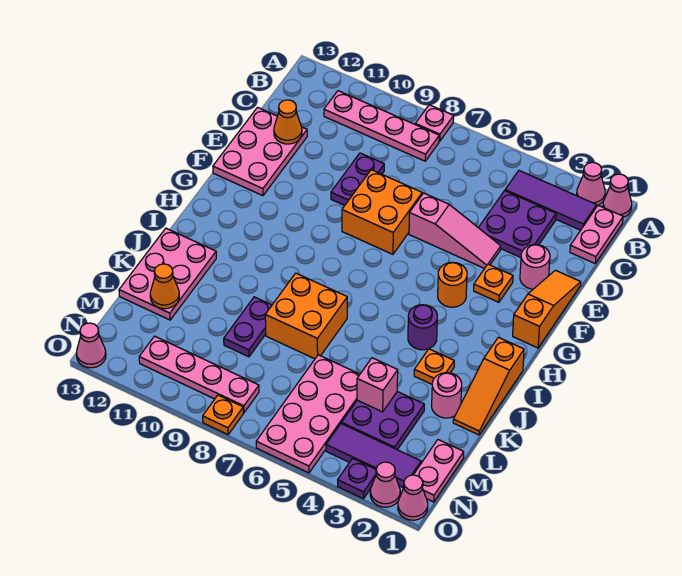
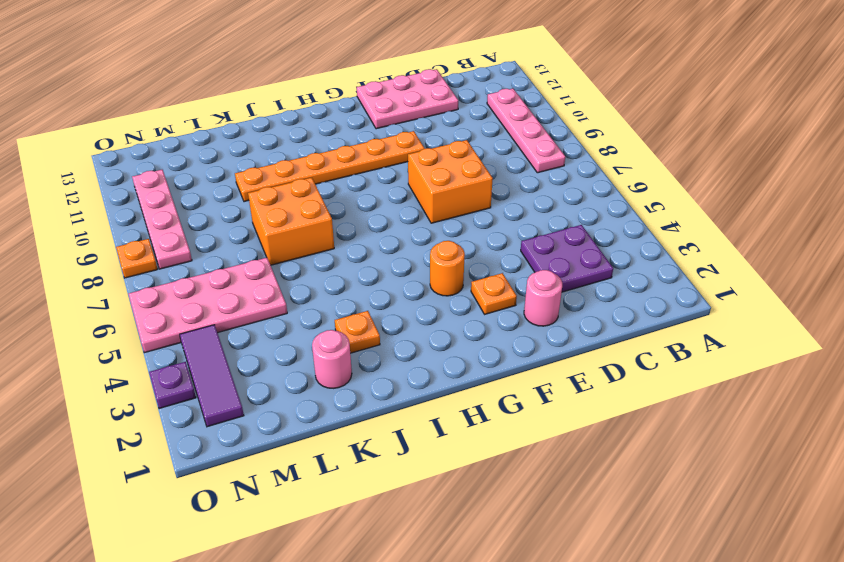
orange 1x6 plate [235,131,425,202] -> none
none -> pink 1x1 cone [603,174,632,217]
none -> pink 1x1 cone [577,162,605,206]
none -> pink 1x1 plate [415,105,454,141]
none -> pink 1x2 plate [570,205,623,263]

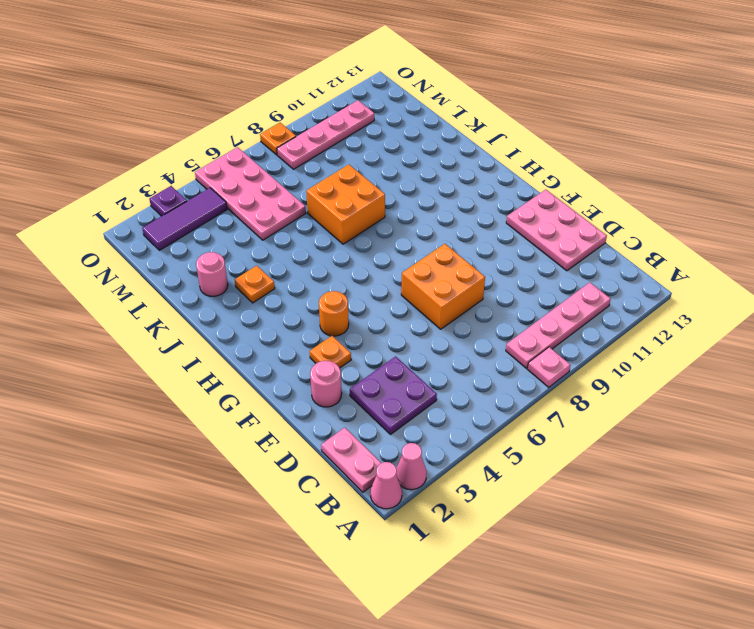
none -> purple 1x3 tile [505,171,597,230]
none -> purple 1x2 plate [331,153,384,206]
none -> orange 1x3 slope [513,270,581,348]
none -> pink 1x3 slope [409,193,501,269]

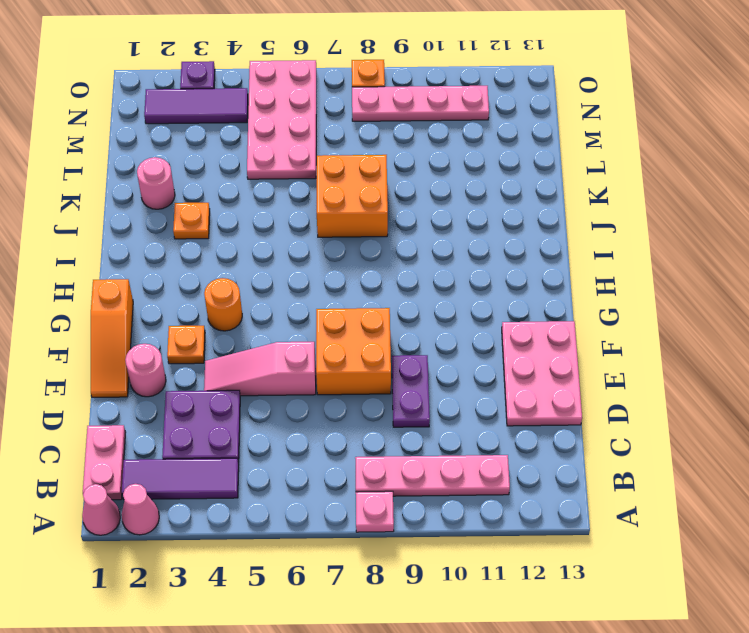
none -> orange 1x3 slope [453,337,524,435]
none -> purple 1x1 round brick [408,305,437,350]
none -> pink 2x3 plate [119,228,216,320]
none -> purple 1x2 plate [224,297,272,357]

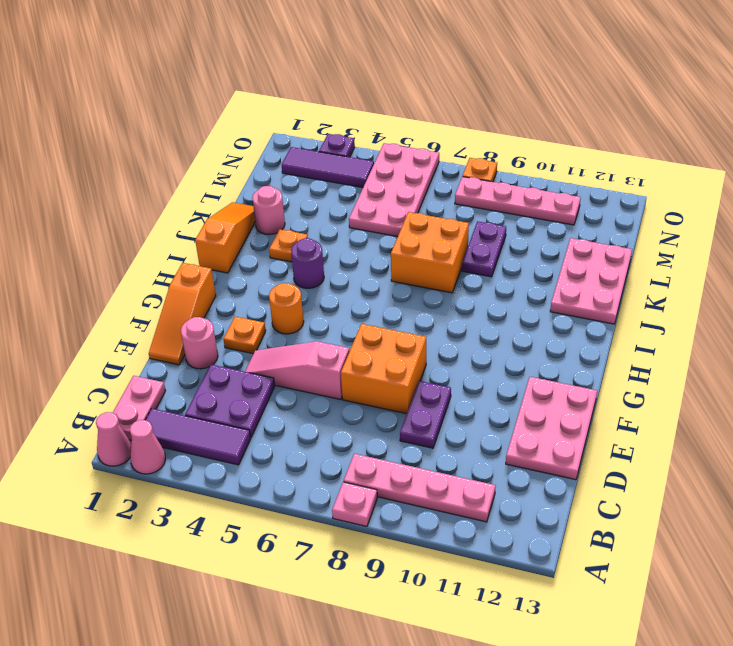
none -> purple 2x2 plate [342,392,424,450]
none -> pink 1x2 plate [414,440,464,502]
none -> pink 1x1 cone [398,475,428,520]
none -> pink 1x1 cone [370,462,400,507]

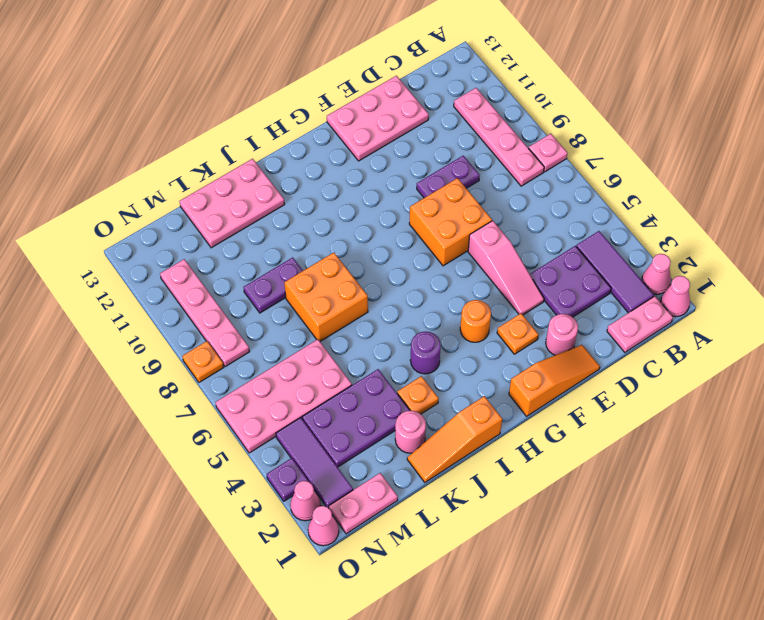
purple 2x3 plate [302,369,410,467] -> purple 2x2 plate [342,392,424,450]
none -> pink 1x1 cone [76,323,106,368]
none -> orange 1x1 cone [274,100,302,144]
none -> pink 1x1 brick [357,358,398,412]
none -> orange 1x1 cone [150,264,179,309]

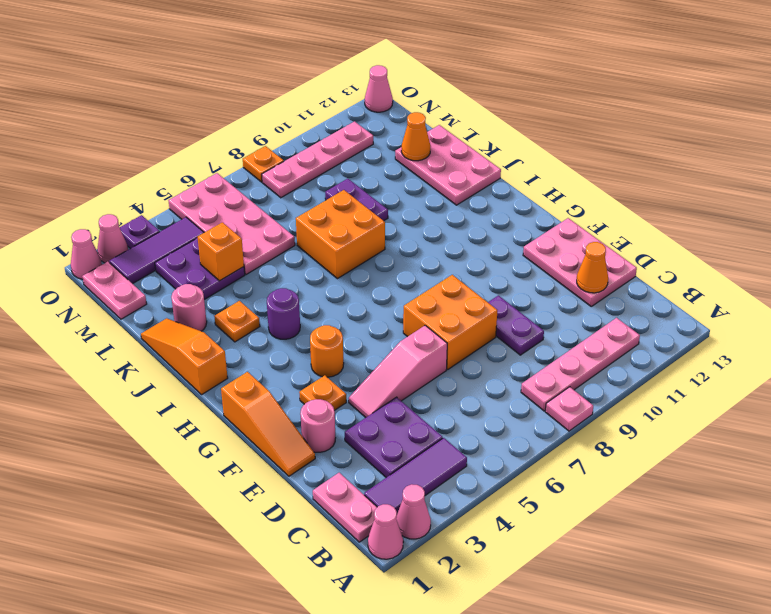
orange 1x1 brick [198,222,244,281] -> pink 1x1 brick [357,358,398,412]

